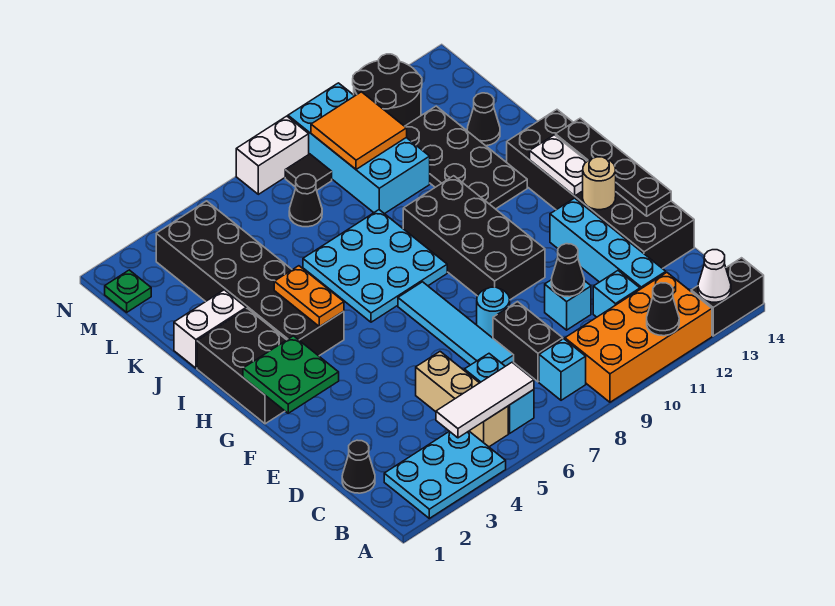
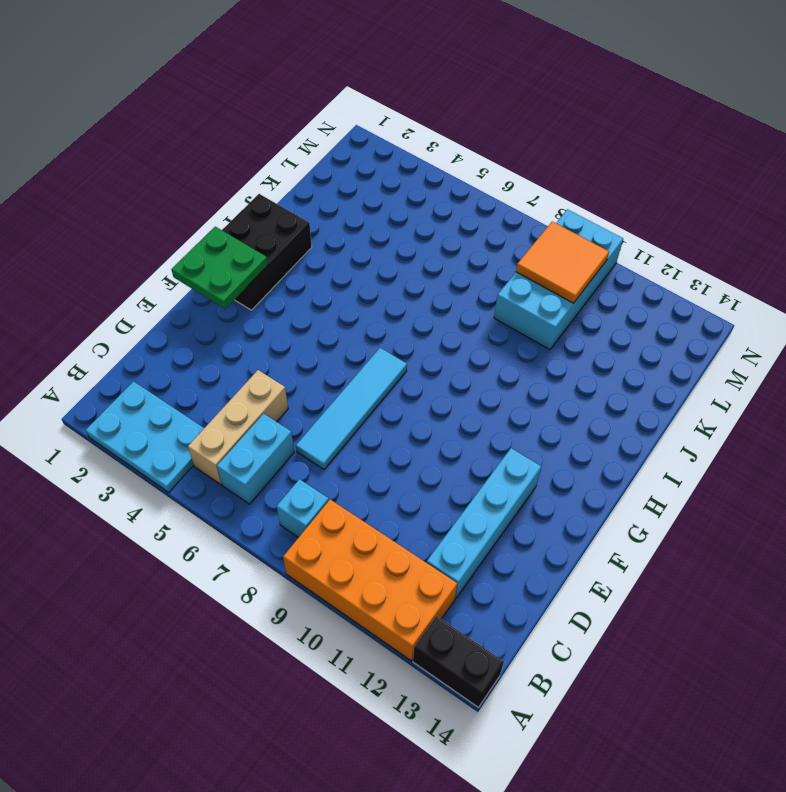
none -> black 1x1 cone [342,440,375,493]
none -> black 1x2 brick [493,302,563,382]
none -> cyan 1x1 brick [593,271,640,317]
none -> cyan 1x1 brick [545,280,591,330]

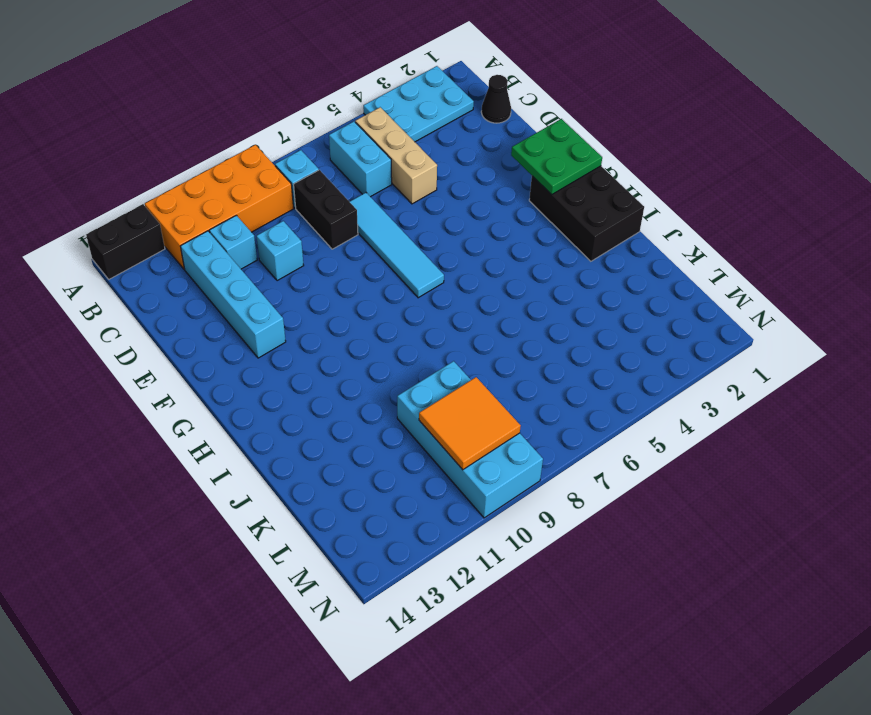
none -> black 2x6 brick [507,110,694,269]
none -> cyan 1x1 round brick [477,287,510,338]
none -> black 2x4 brick [403,176,545,300]
none -> black 2x6 brick [156,201,344,356]

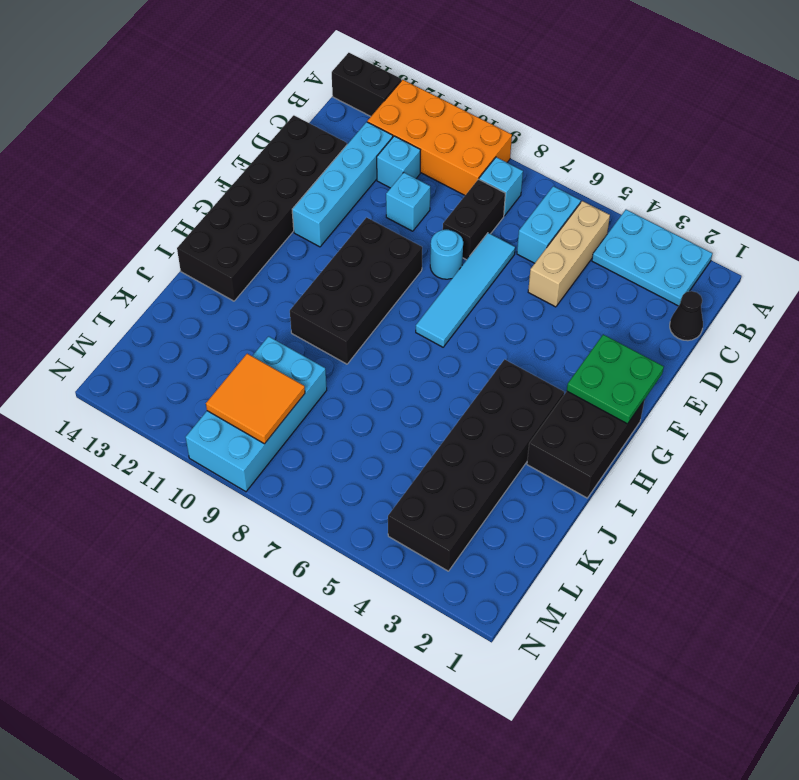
none -> cyan 3x3 plate [303,210,447,322]
none -> black 2x4 plate [405,106,527,209]
none -> white 1x2 brick [174,290,246,368]
none -> black 1x1 cone [467,93,500,146]

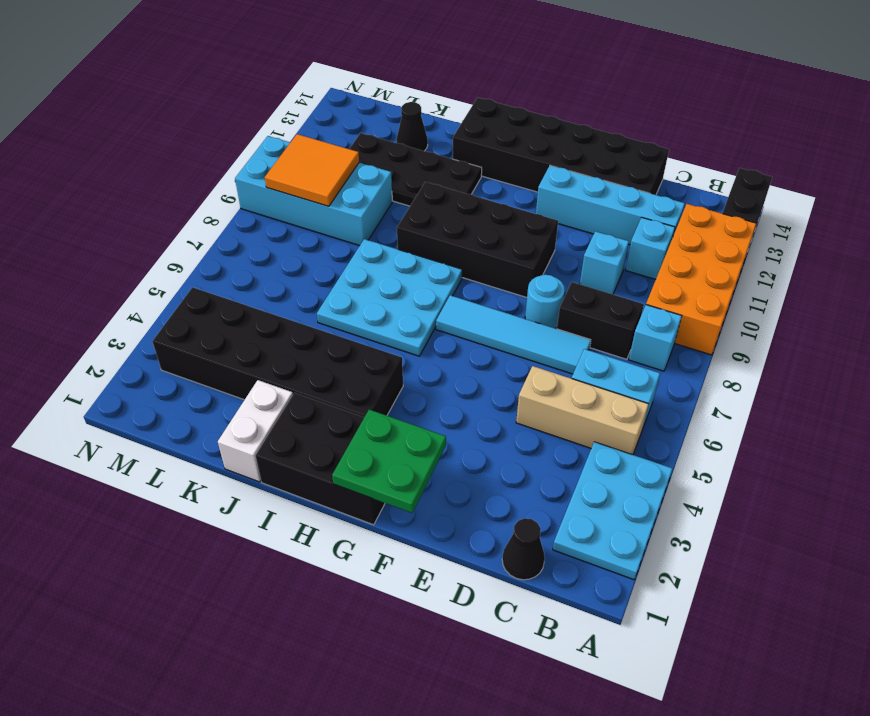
none -> black 1x1 cone [289,174,322,227]
none -> green 1x1 plate [105,270,151,312]
none -> black 1x1 tile [285,154,332,190]
none -> black 2x2 round brick [353,54,422,126]

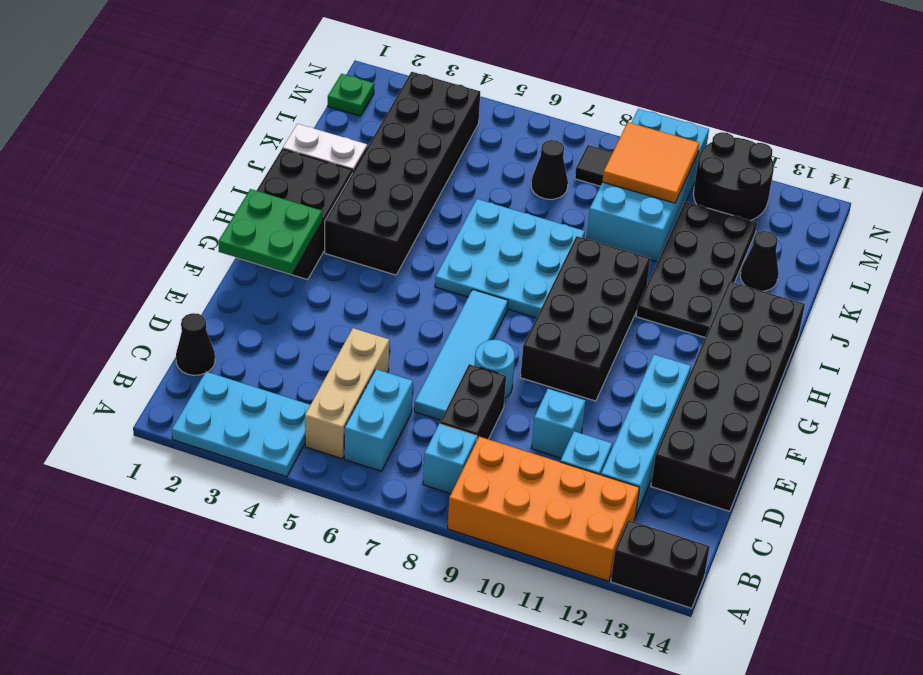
none -> white 1x2 brick [236,116,309,194]
none -> black 1x1 cone [647,283,679,336]
none -> white 1x1 cone [698,250,731,302]
none -> white 1x3 tile [436,362,534,438]

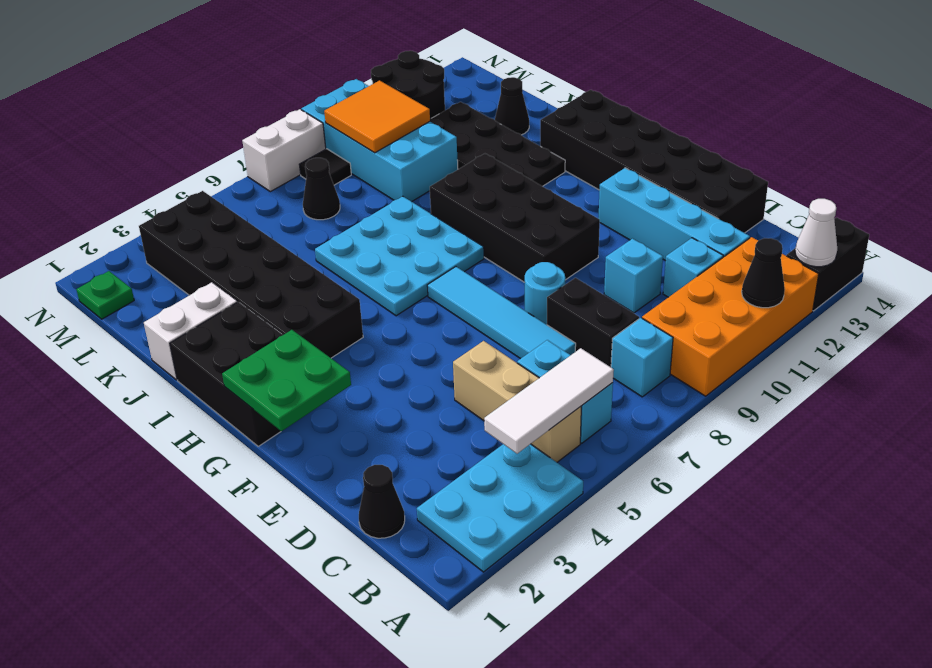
none -> black 1x1 cone [551,244,584,297]
none -> black 1x4 plate [556,118,671,216]
none -> tan 1x1 round brick [583,157,616,210]
none -> white 1x2 plate [530,135,587,196]

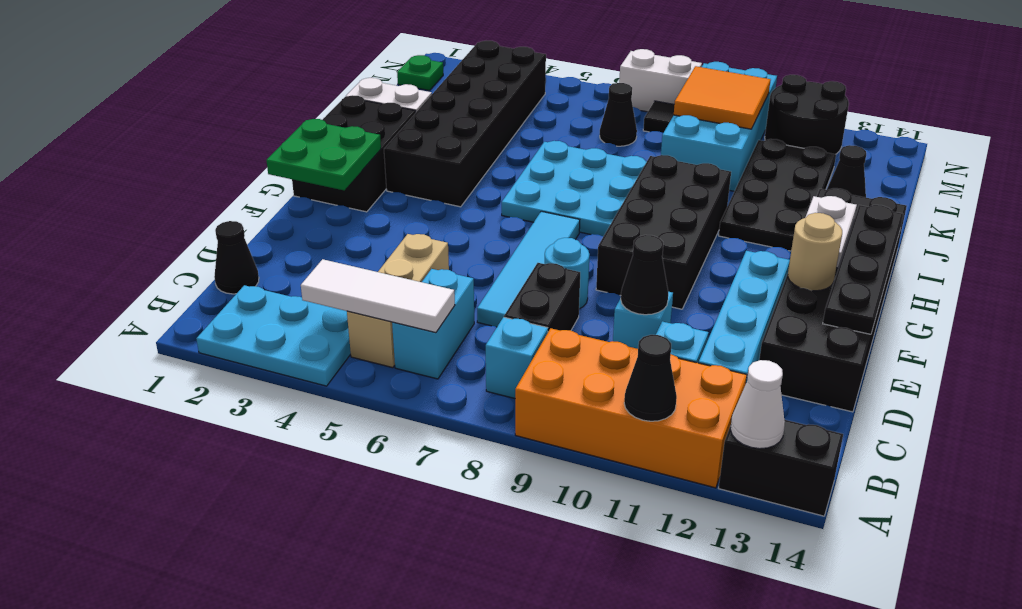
none -> orange 1x2 plate [274,266,344,327]

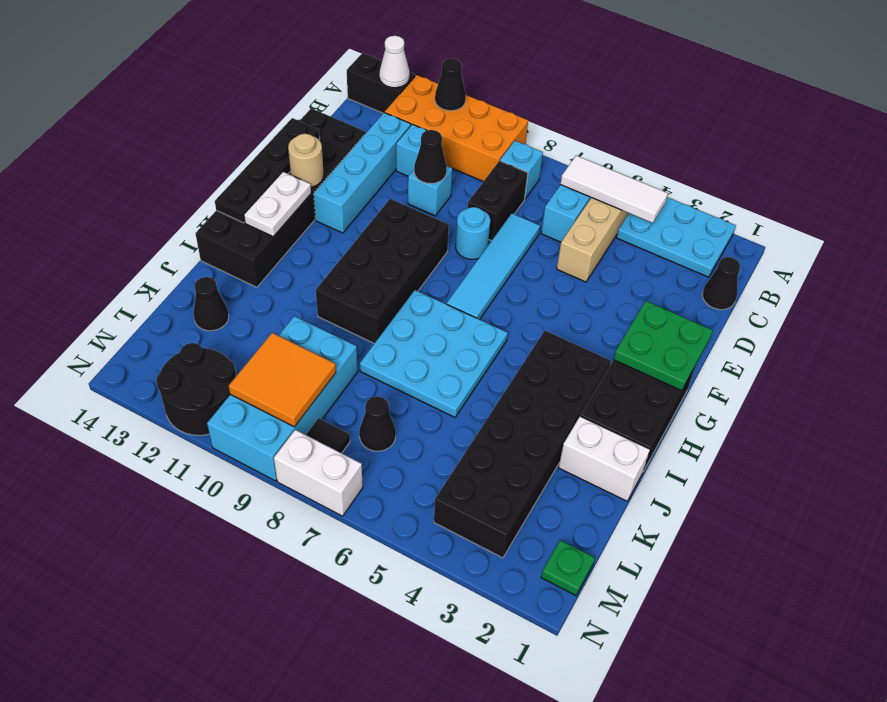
none -> black 2x4 plate [405,106,527,209]
none -> orange 1x2 plate [274,266,344,327]

